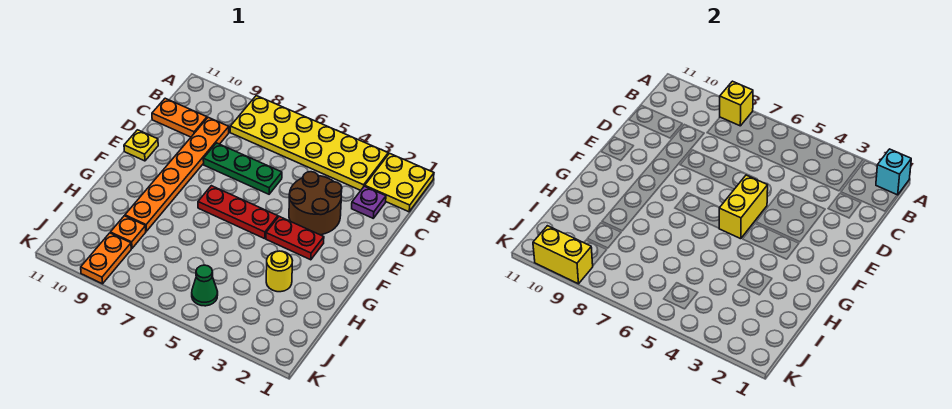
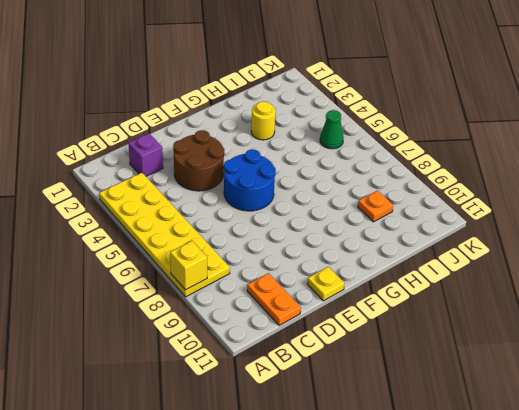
purple 1x1 brick [129,133,163,176] -> purple 1x1 plate [352,186,386,218]
blue 2x2 round brick [224,149,276,211] -> red 1x3 plate [198,186,278,239]
none -> yellow 2x2 plate [365,153,434,212]
none -> orange 1x6 plate [125,117,229,231]
none -> green 1x3 plate [203,143,282,194]

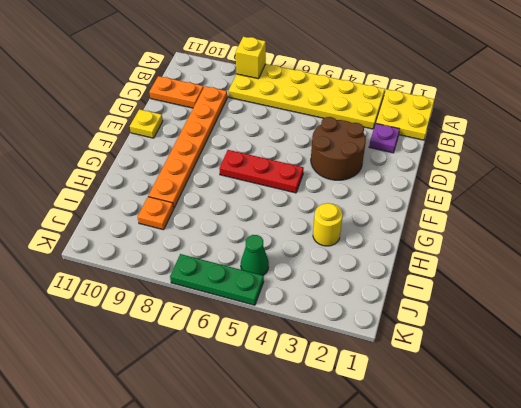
green 1x3 plate [170,254,264,305] -> green 1x3 plate moved to [203,143,282,194]
none -> red 1x2 plate [266,216,324,260]
none -> orange 1x2 plate [81,233,131,284]
none -> cyan 1x1 brick [876,149,911,195]

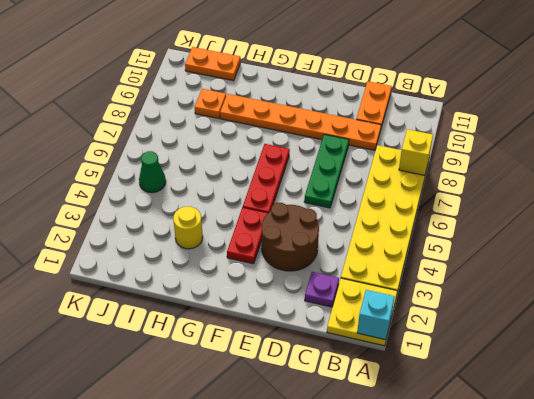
orange 1x2 plate [185,47,240,81] -> orange 1x2 plate moved to [81,233,131,284]
none -> yellow 1x1 plate [124,130,158,161]
none -> yellow 1x2 brick [719,175,768,239]
none -> yellow 1x2 brick [533,226,593,284]

